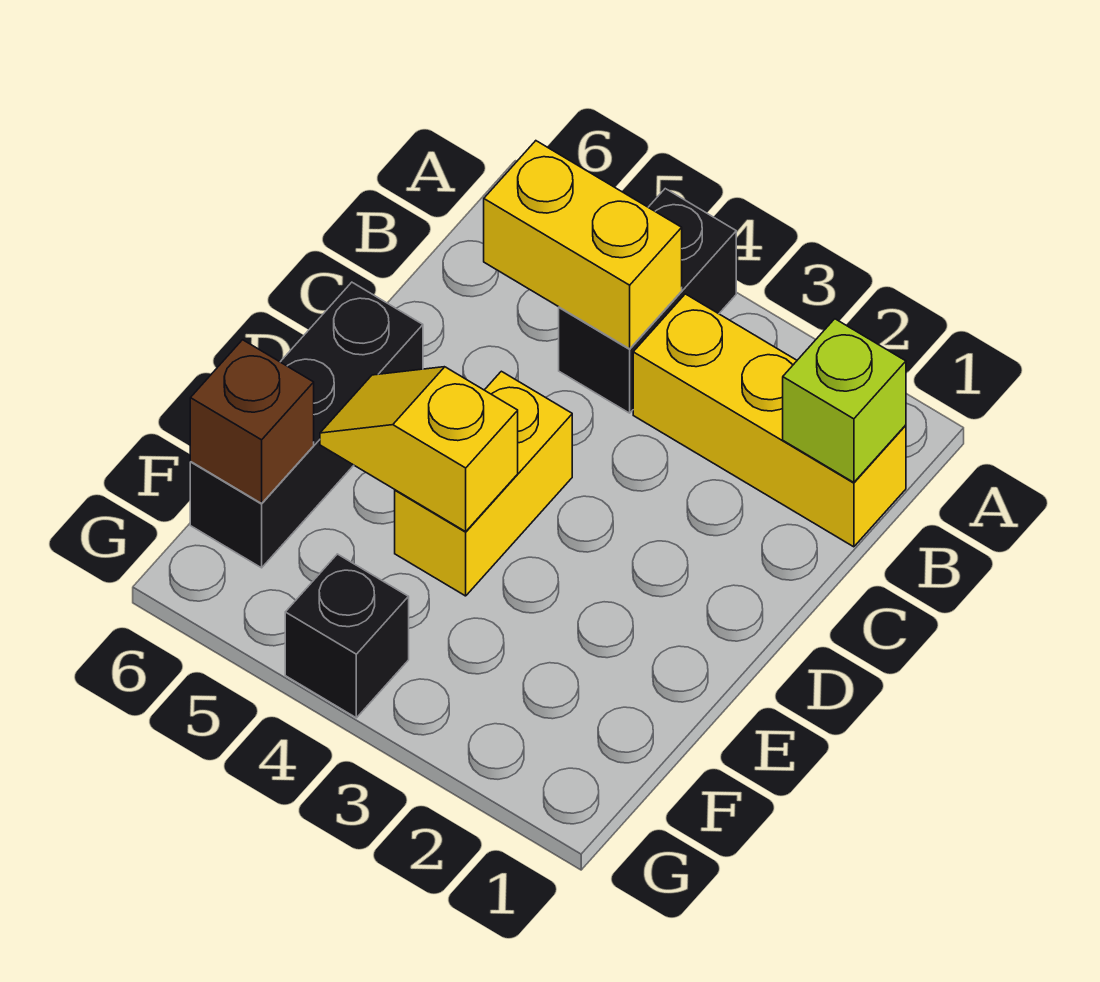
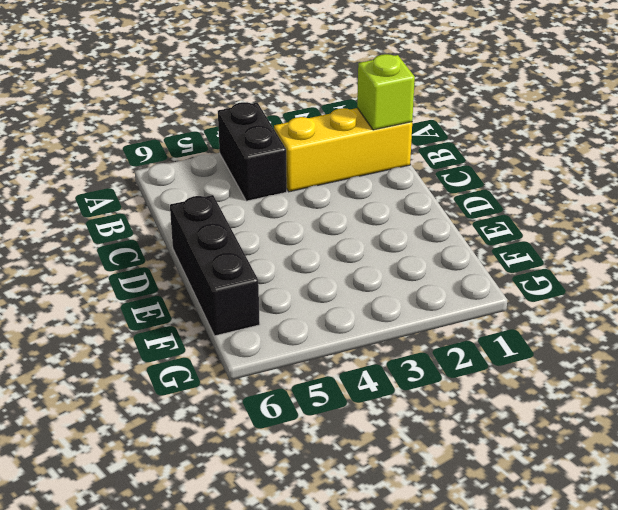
none -> yellow 1x2 brick [395,371,572,596]
none -> black 1x1 brick [285,554,409,718]

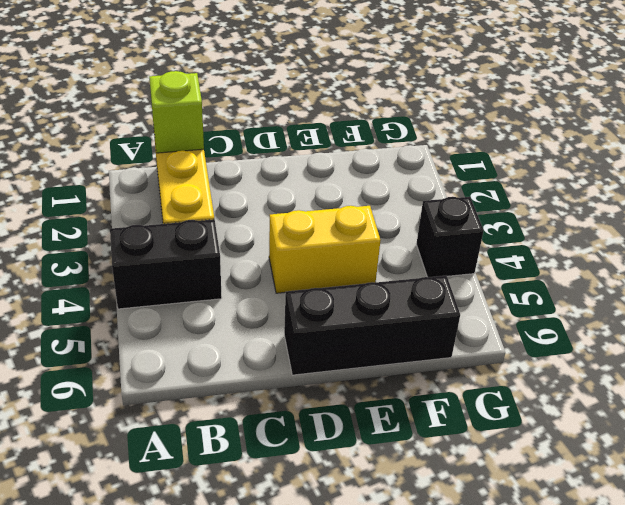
none -> yellow 1x2 brick [484,141,682,349]
none -> yellow 1x2 slope [320,367,518,532]

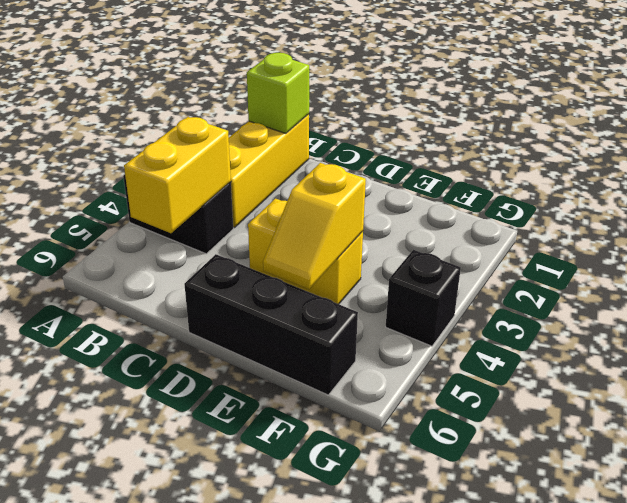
none -> brown 1x1 brick [190,340,314,503]

